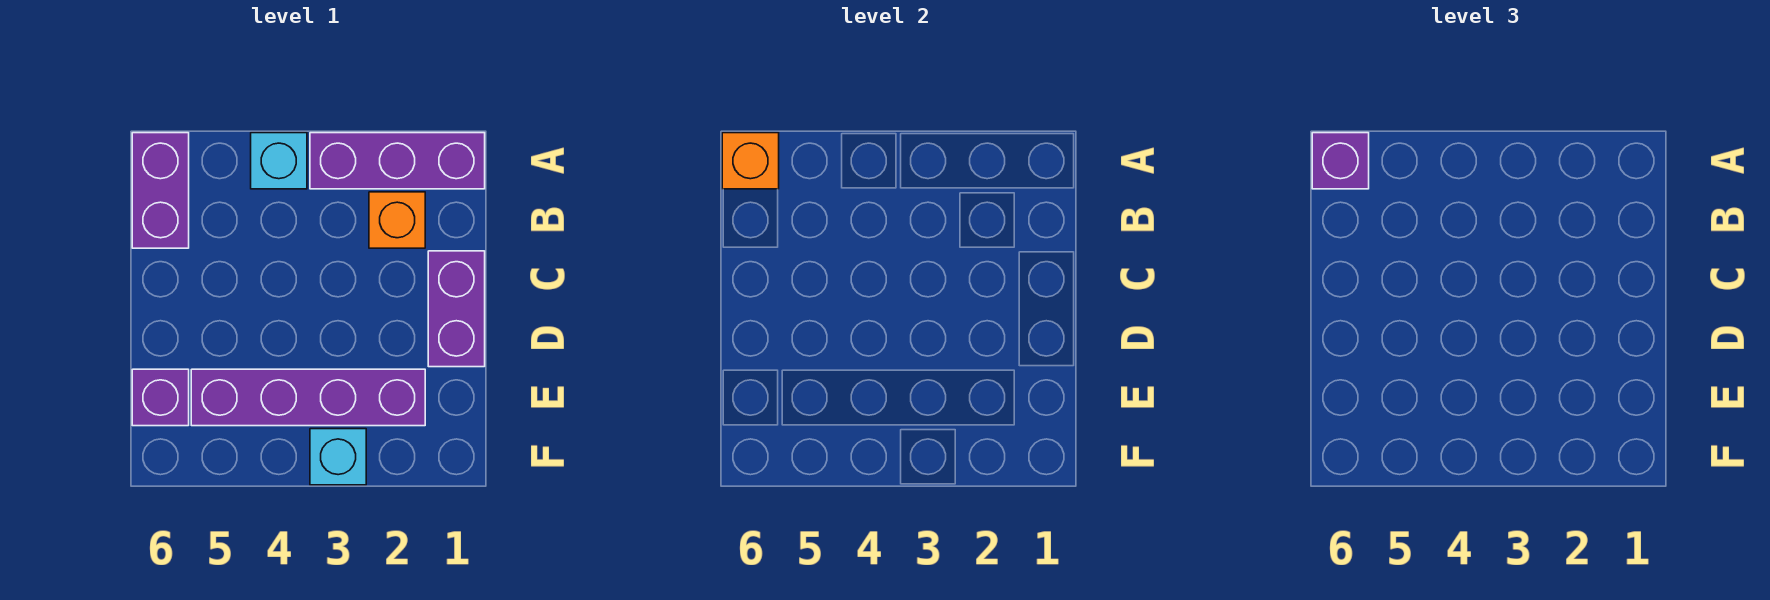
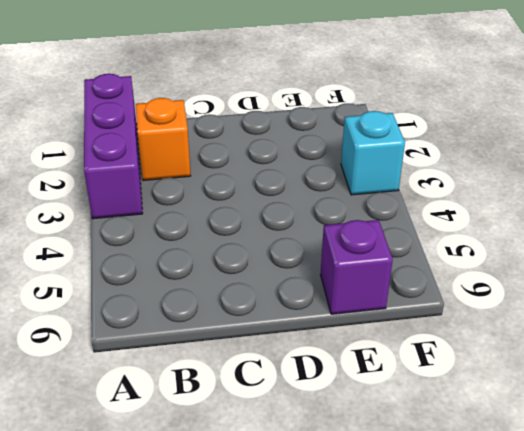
none -> cyan 1x1 brick [251,133,307,189]
none -> purple 1x2 brick [132,133,189,248]

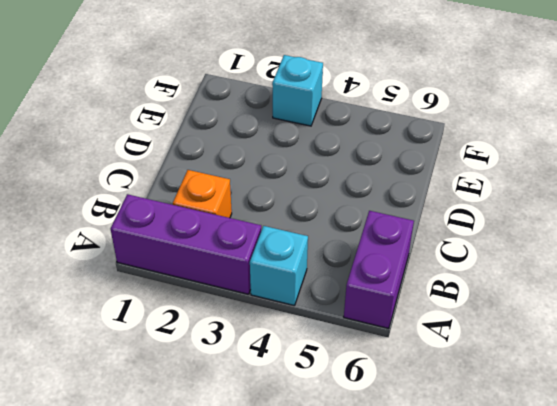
none -> purple 1x2 brick [428,251,485,367]
none -> purple 1x4 brick [191,369,425,426]

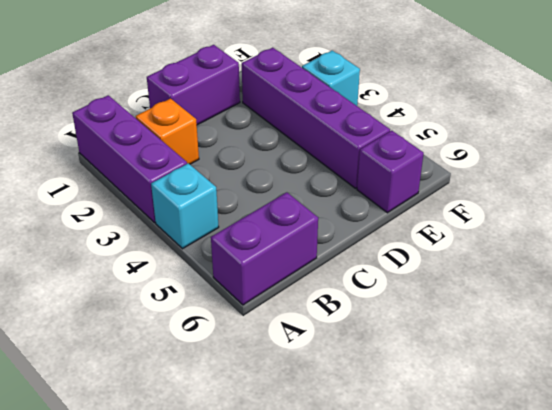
none -> orange 1x1 brick [722,133,779,189]
none -> purple 1x1 brick [1312,133,1369,189]

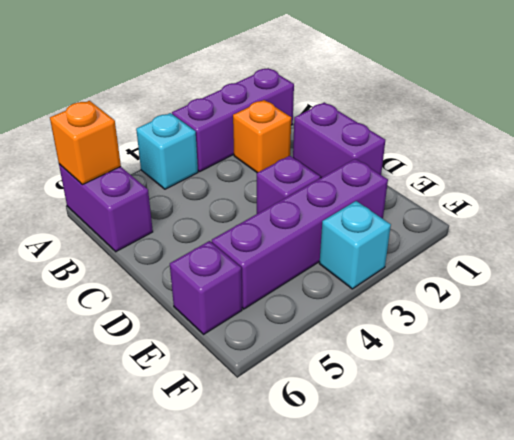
purple 1x1 brick [257,156,320,214] -> purple 1x1 brick moved to [1312,133,1369,189]

